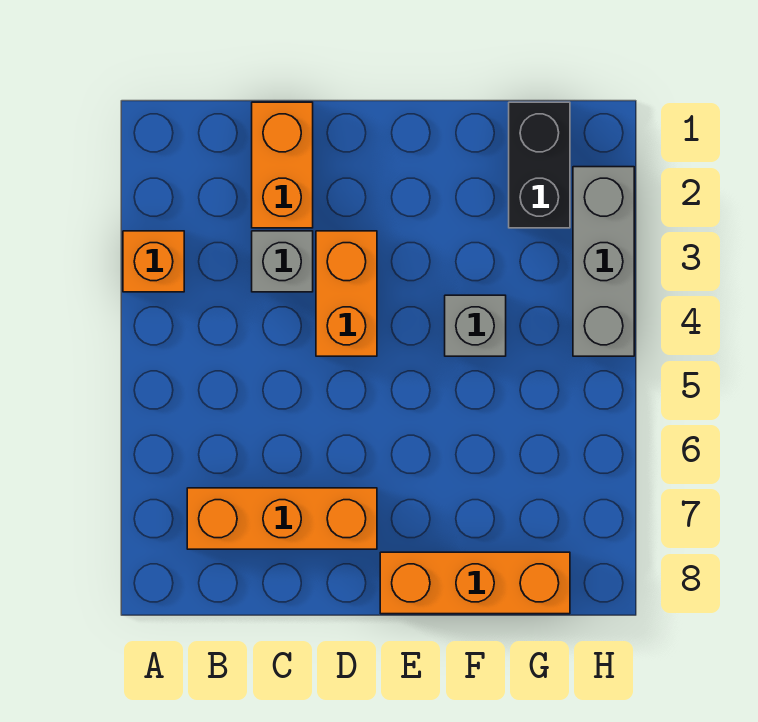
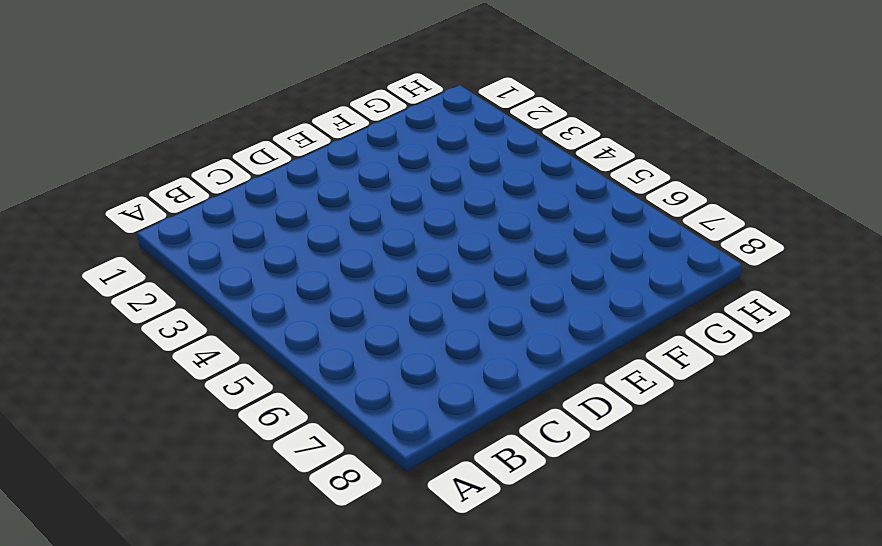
none -> orange 1x1 brick [123,231,184,292]
none -> orange 1x3 brick [187,488,377,549]

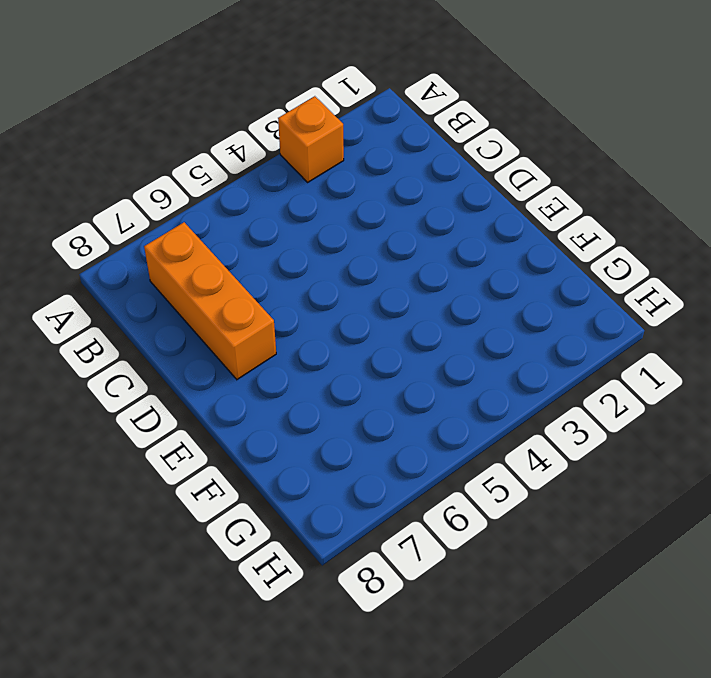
none -> orange 1x2 brick [252,102,313,228]
none -> grey 1x1 brick [252,231,313,292]

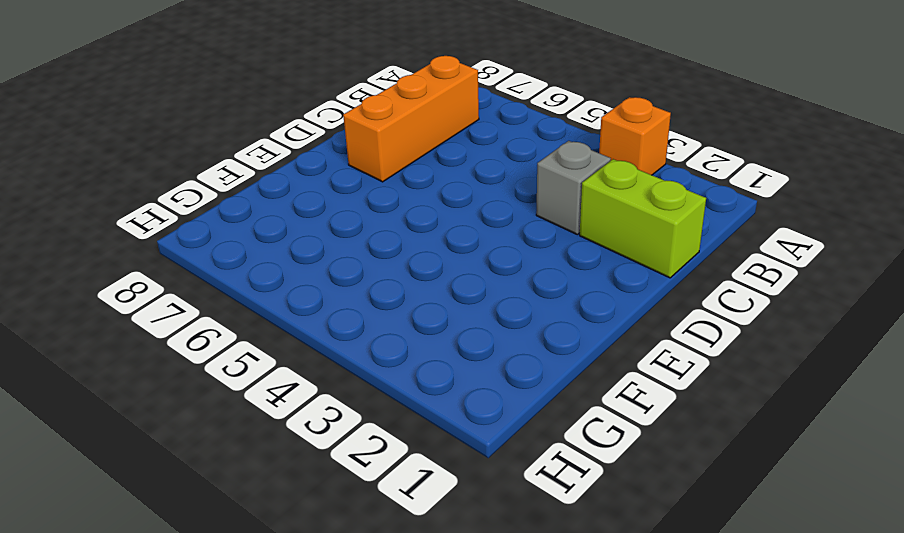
lime 1x2 brick [580,159,706,278] -> orange 1x2 brick [252,102,313,228]
none -> orange 1x2 brick [316,231,377,356]
none -> orange 1x3 brick [380,552,570,614]

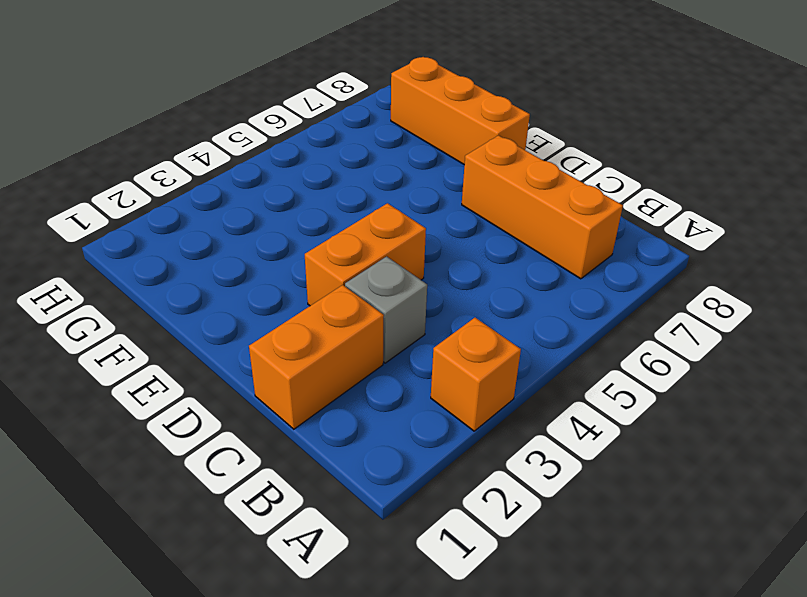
none -> grey 1x1 brick [445,295,506,356]
none -> black 1x2 brick [509,102,570,228]

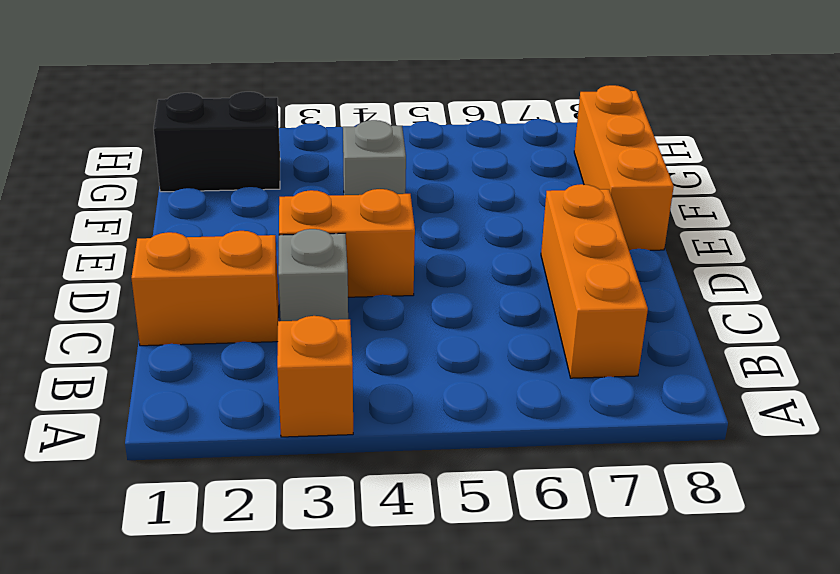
none -> grey 1x3 brick [573,167,634,356]

